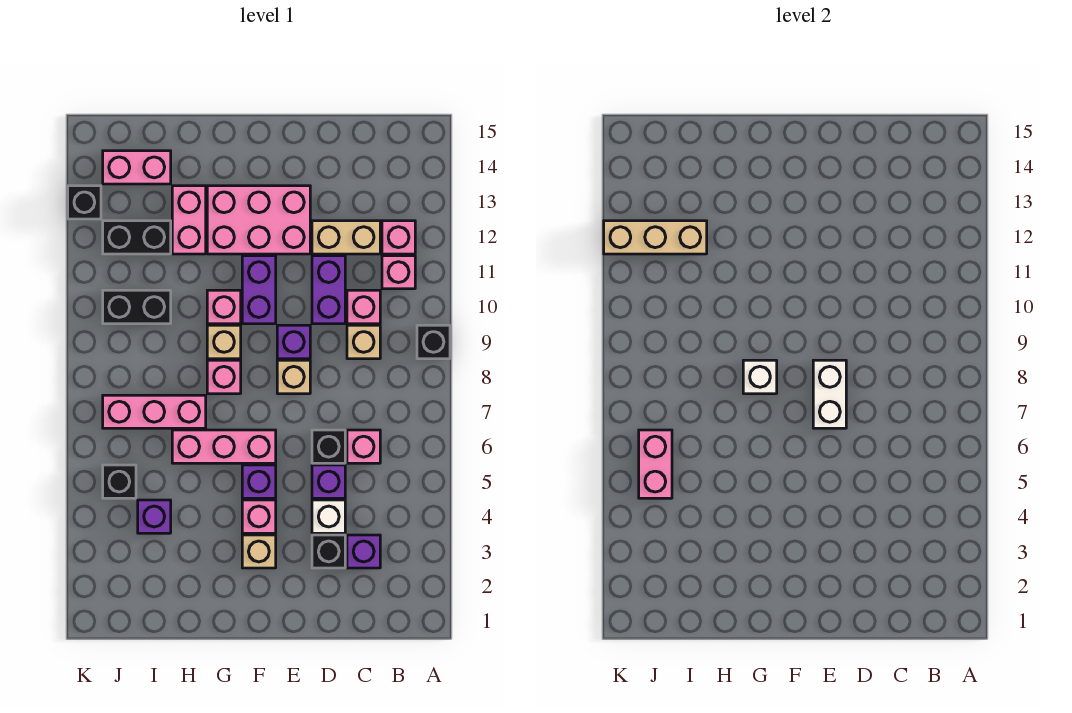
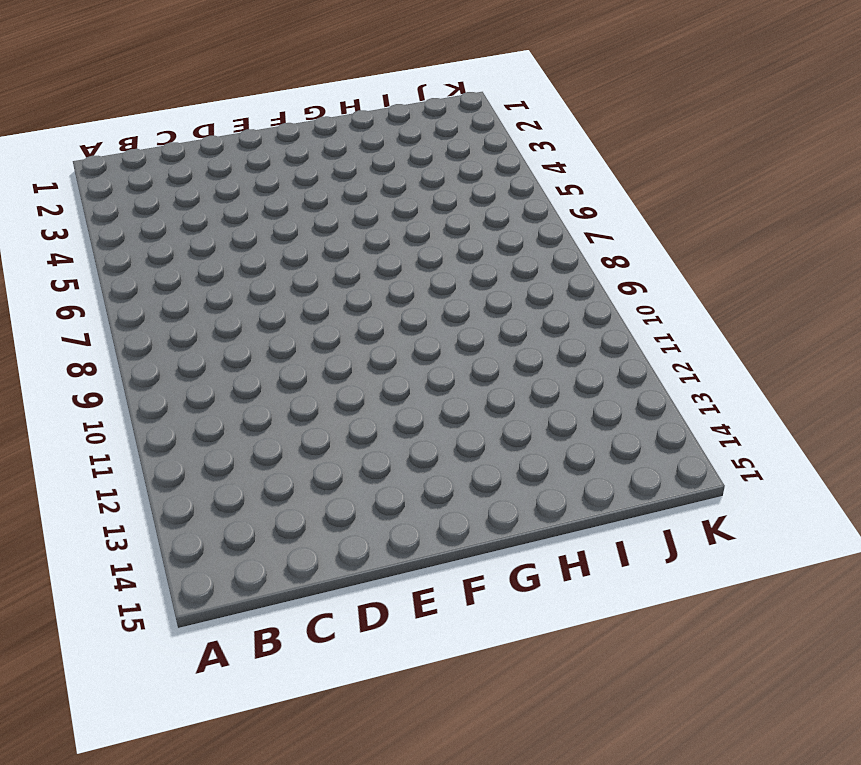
none -> black 1x1 brick [417,325,450,359]
none -> pink 1x1 brick [382,256,415,289]
none -> pink 1x1 brick [382,221,415,254]
none -> purple 1x1 brick [347,535,380,568]

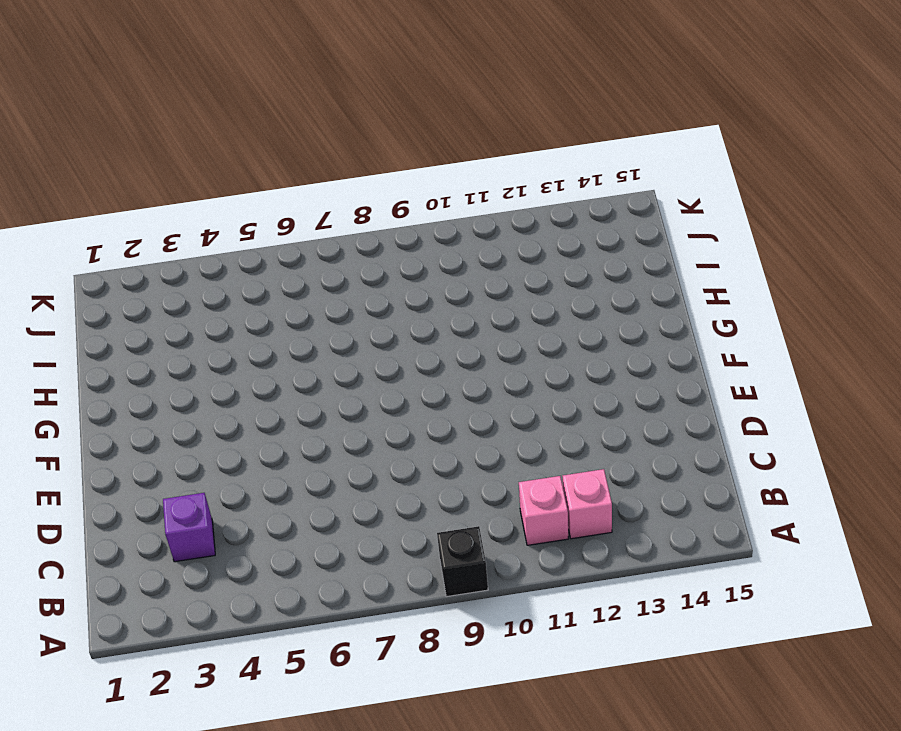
none -> pink 1x1 brick [347,430,380,463]
none -> tan 1x1 brick [347,325,380,359]
none -> pink 1x1 brick [347,290,380,324]
none -> tan 1x2 brick [312,221,380,254]

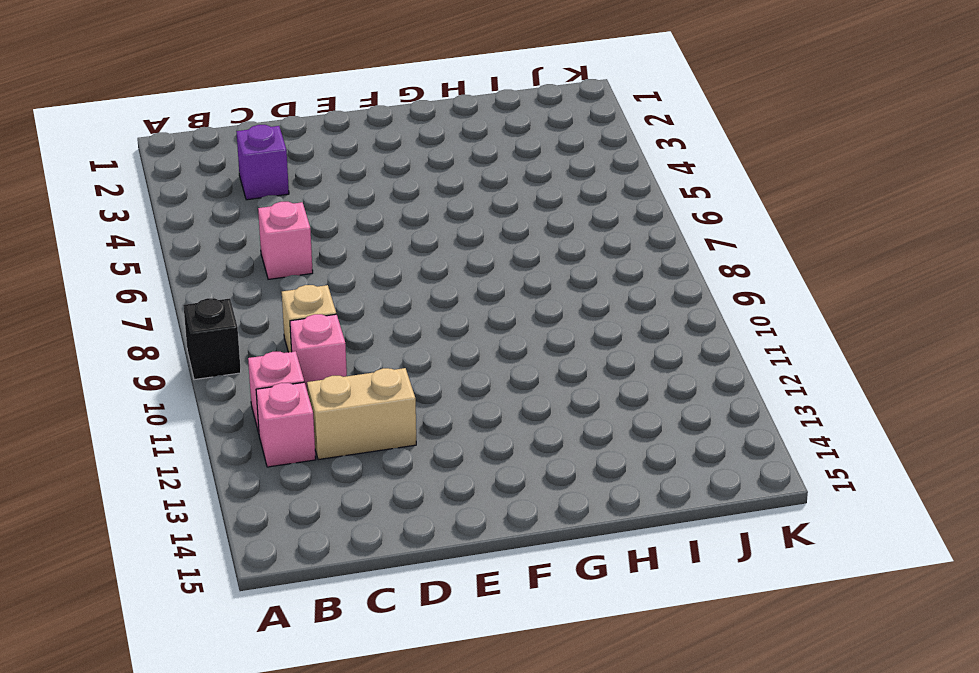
none -> black 1x1 brick [312,535,345,568]
none -> white 1x1 brick [312,500,345,533]
none -> purple 1x1 brick [312,465,345,498]
none -> black 1x1 brick [312,430,345,463]

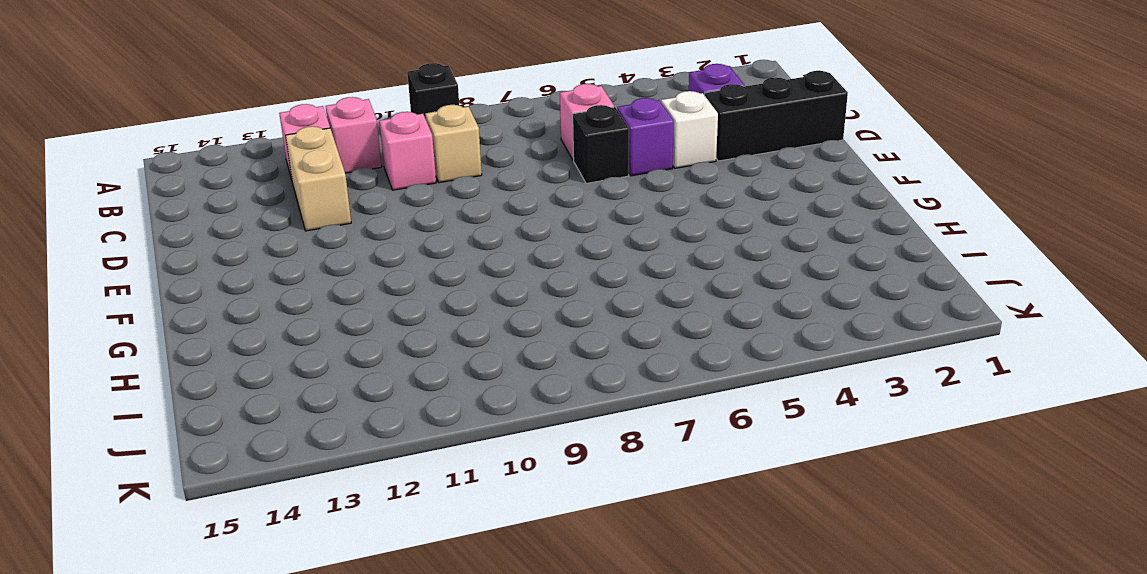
black 1x3 brick [705,71,848,161] -> black 1x1 brick [312,535,345,568]
none -> purple 1x2 brick [312,256,345,324]
none -> tan 1x1 brick [277,360,310,394]
none -> purple 1x1 brick [277,325,310,359]
none -> pink 2x3 brick [207,186,310,254]

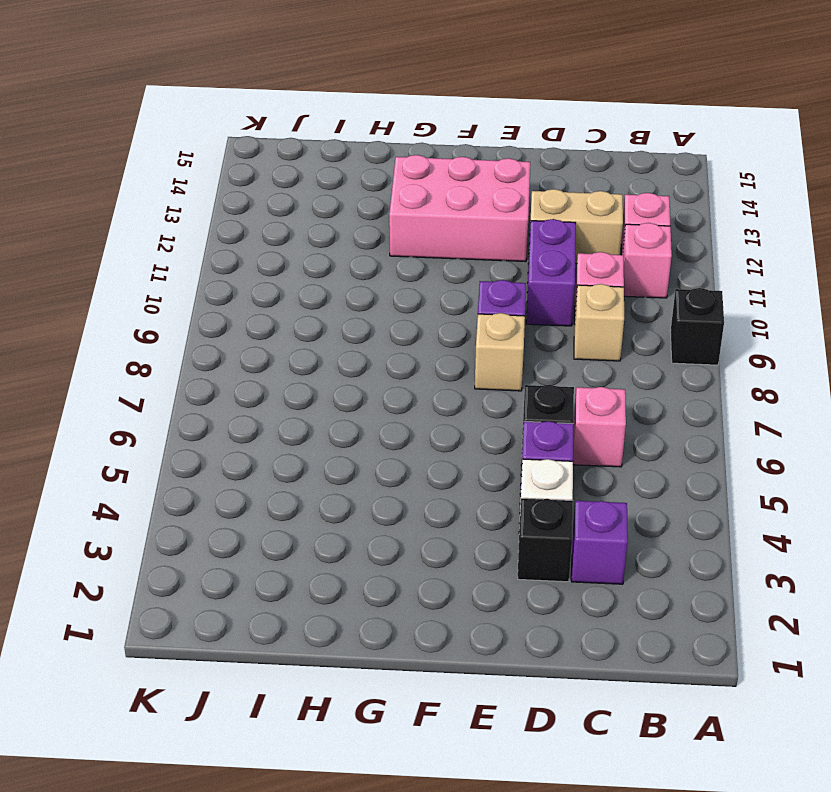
none -> tan 1x1 brick [242,535,276,568]
none -> pink 1x1 brick [242,500,276,533]
none -> purple 1x1 brick [242,465,276,498]
none -> pink 1x3 brick [172,430,276,463]

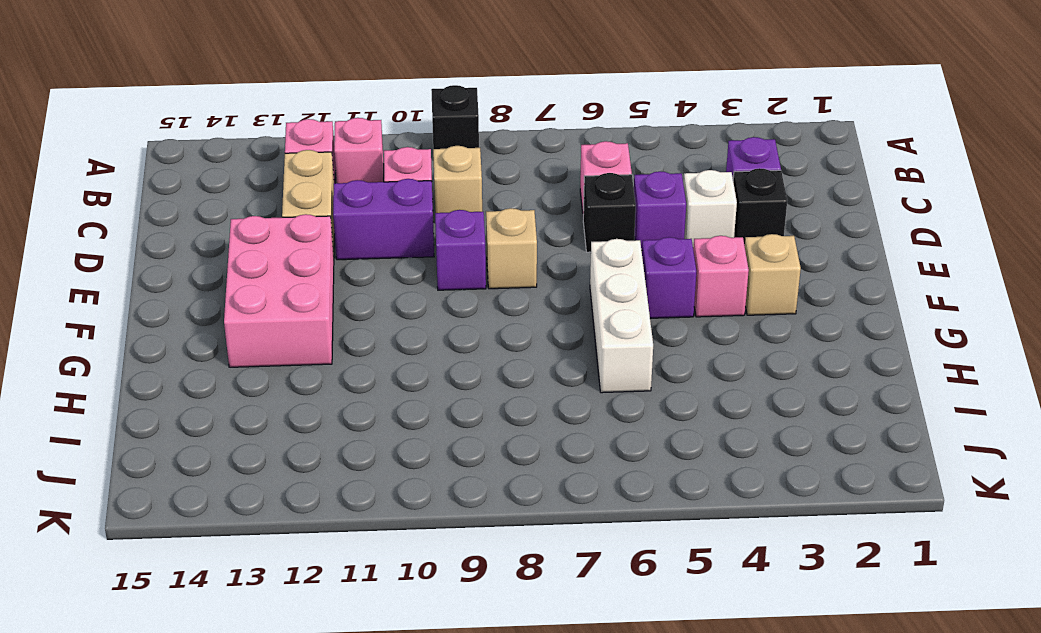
white 1x3 brick [590,239,653,393] -> pink 1x3 brick [172,430,276,463]
none -> purple 1x2 brick [242,256,276,324]
none -> pink 1x1 brick [207,360,241,394]
none -> tan 1x1 brick [207,325,241,359]
none -> pink 1x1 brick [207,290,241,324]

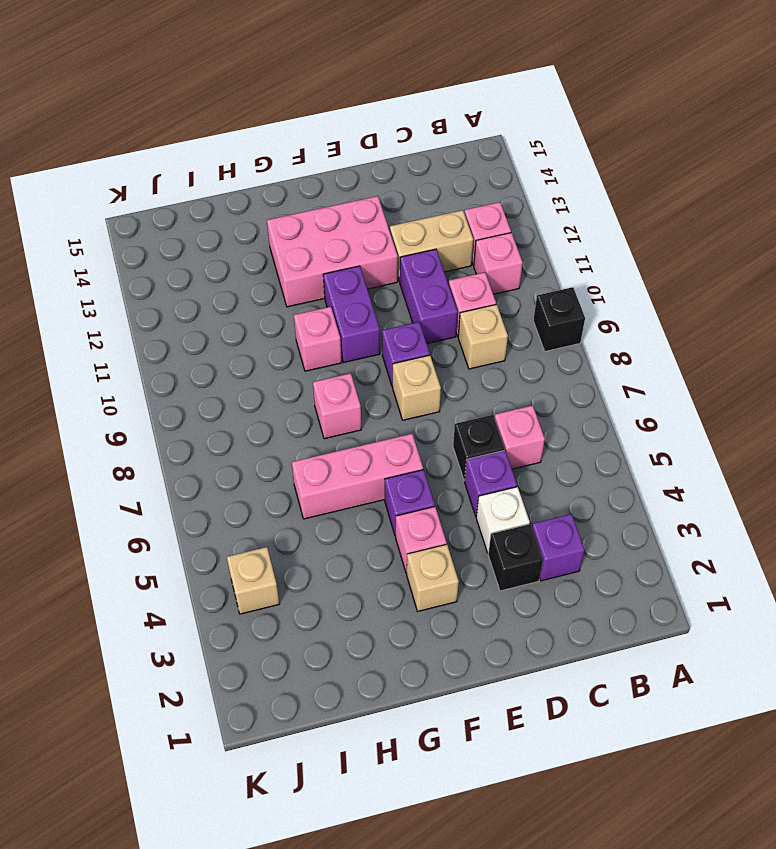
tan 1x1 brick [227,547,280,614] -> tan 1x1 brick moved to [207,325,241,359]
none -> pink 1x3 brick [103,395,206,428]
none -> pink 1x2 brick [172,186,206,254]
none -> purple 1x1 brick [138,500,171,533]
none -> black 1x2 brick [103,290,171,324]

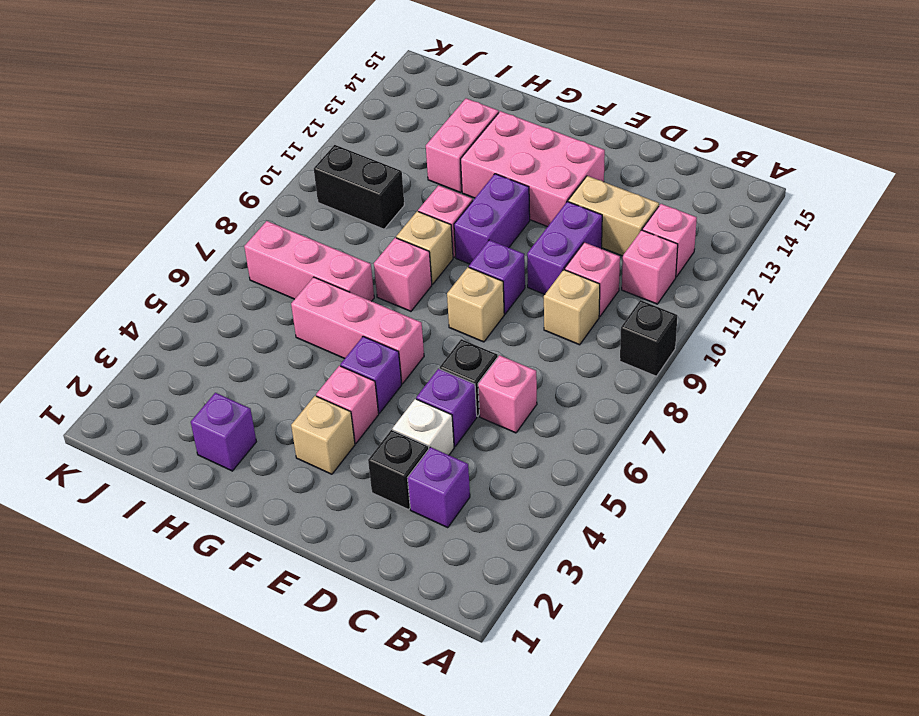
purple 1x1 brick [191,393,256,471] -> purple 1x1 brick moved to [138,500,171,533]
none -> black 1x2 brick [103,221,171,254]
none -> pink 1x2 brick [103,151,171,184]
none -> black 1x1 brick [103,465,136,498]
none -> black 1x1 brick [68,186,101,219]

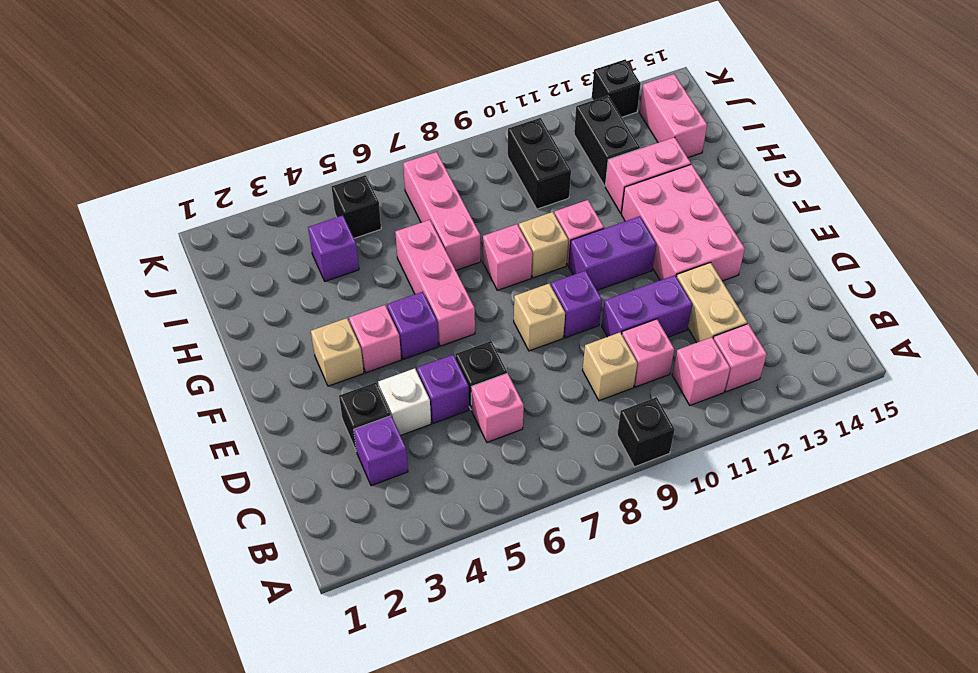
none -> white 1x2 brick [813,360,846,428]
none -> white 1x1 brick [743,360,777,394]
none -> tan 1x3 brick [604,221,707,254]
none -> pink 1x2 brick [639,430,672,498]

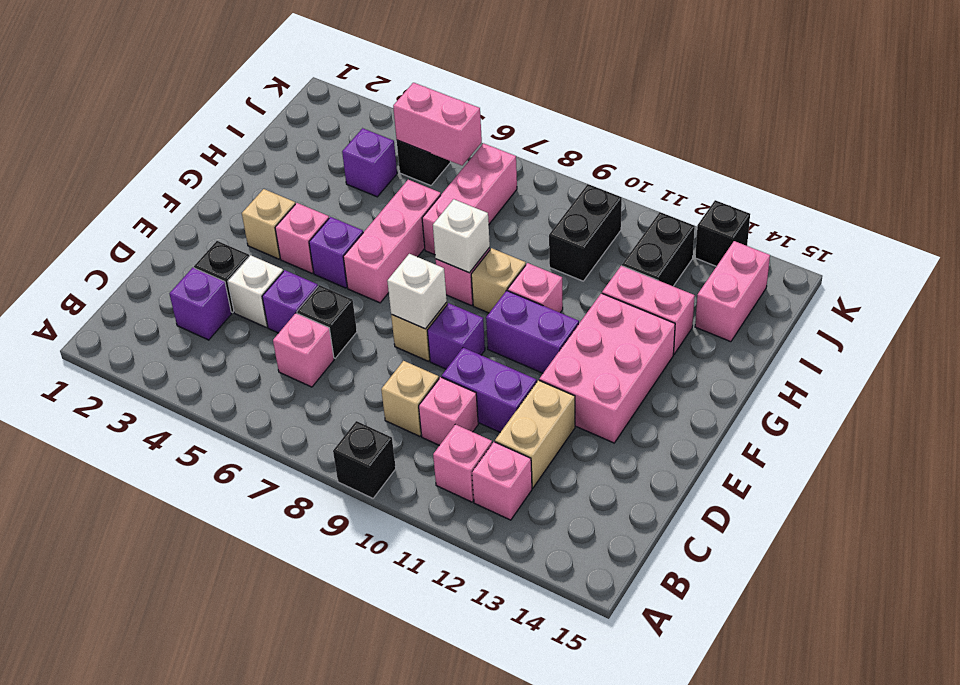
white 1x1 brick [387,254,447,329] -> white 1x2 brick [813,360,846,428]
none -> tan 1x3 brick [604,221,707,254]

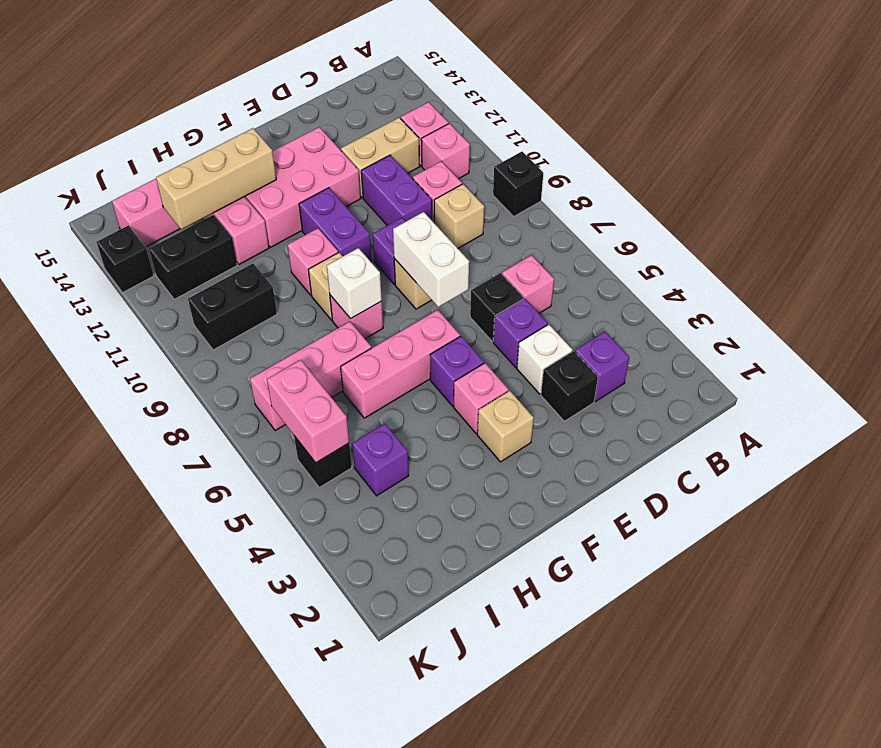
tan 1x3 brick [156,128,276,230] -> tan 1x3 brick moved to [604,221,707,254]

